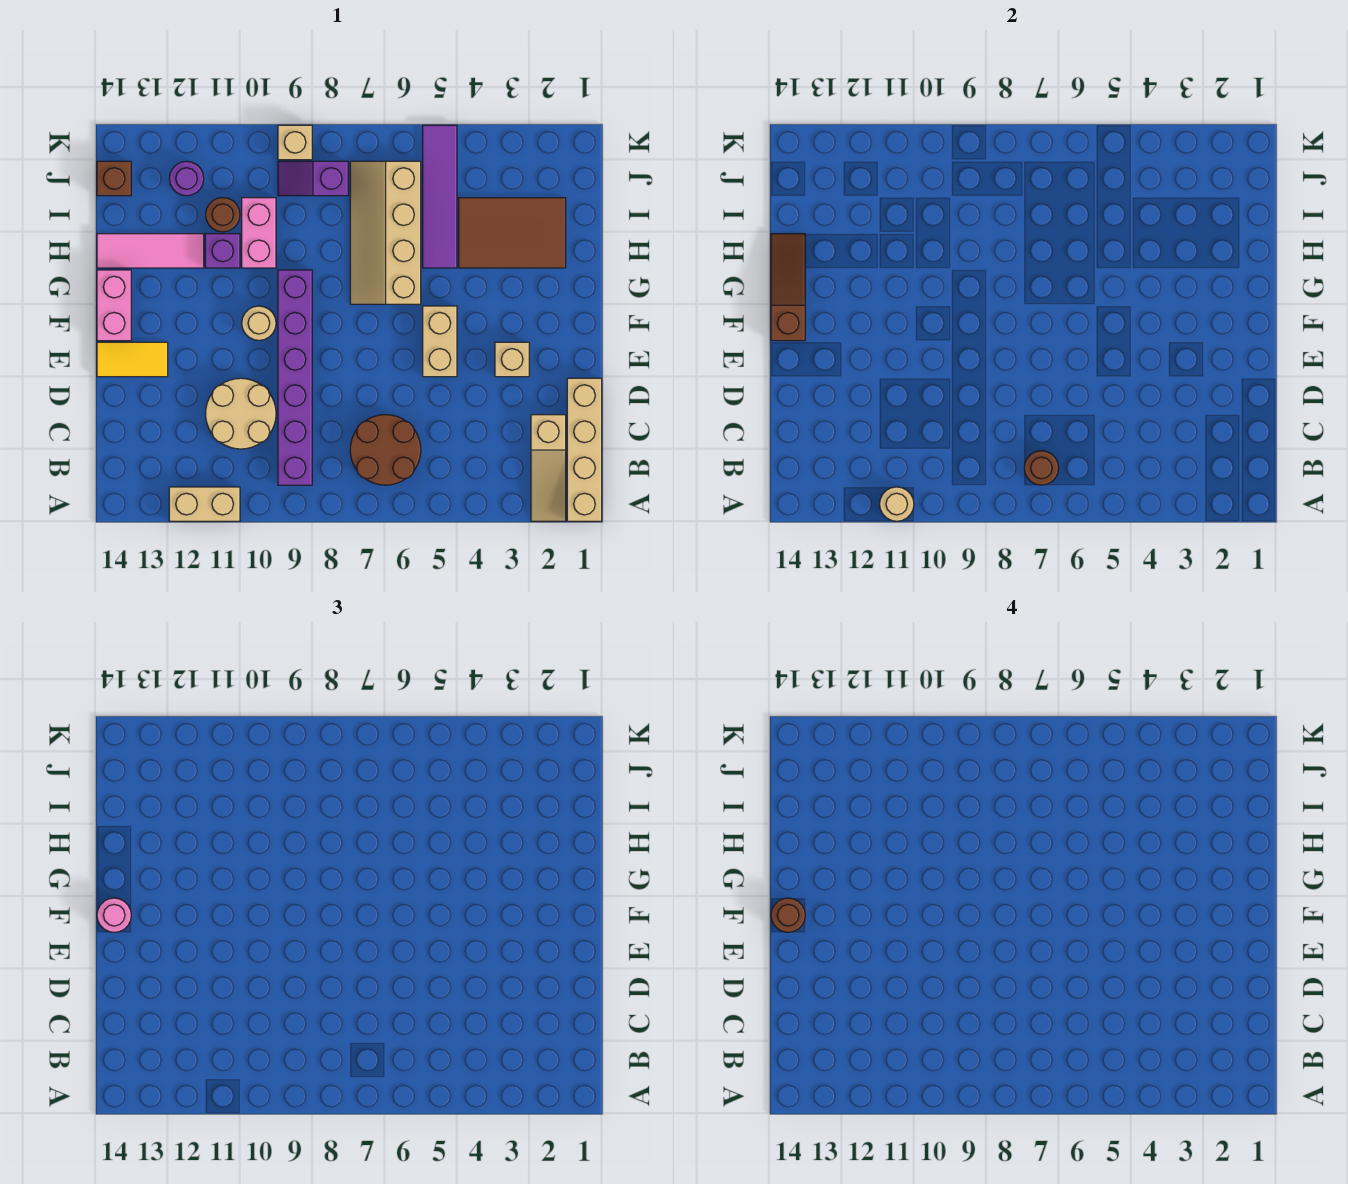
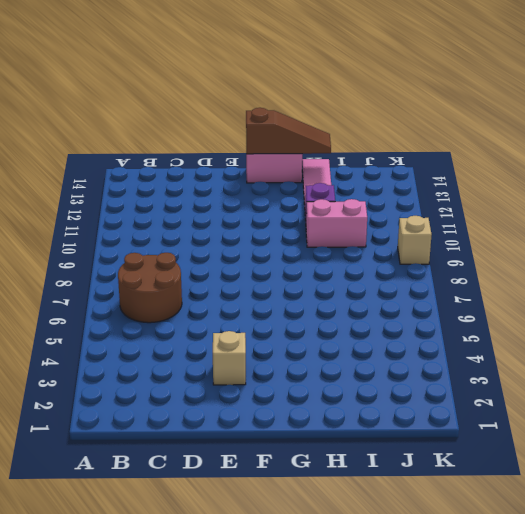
none -> tan 1x4 brick [567,378,602,521]
none -> tan 1x3 slope [531,415,566,521]
none -> tan 1x2 brick [169,487,240,521]

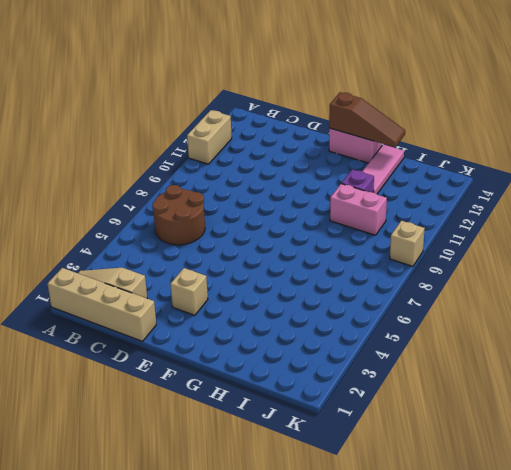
none -> purple 1x6 brick [278,270,312,485]
none -> tan 2x2 round brick [206,378,276,449]
none -> tan 1x2 brick [423,306,457,377]

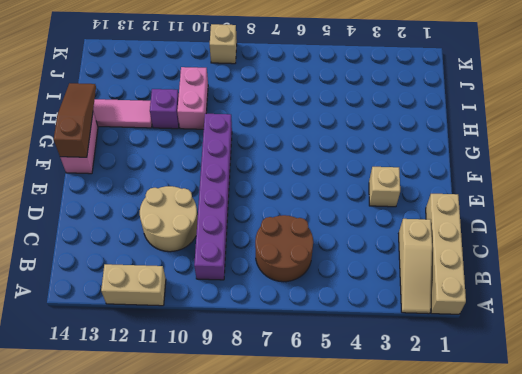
none -> tan 1x2 brick [423,306,457,377]
none -> yellow 1x2 tile [97,342,168,377]
none -> tan 1x1 round brick [242,306,276,340]

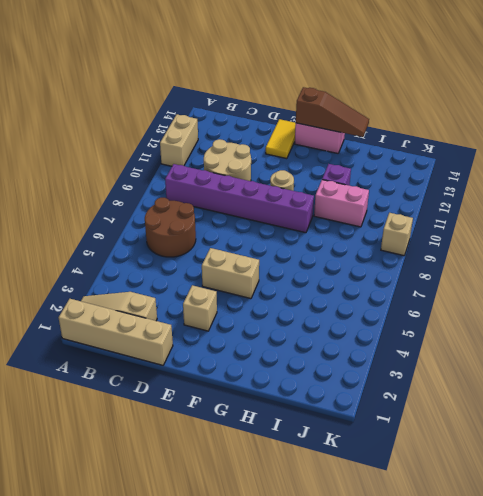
none -> tan 2x4 slope [350,161,421,304]
none -> brown 2x3 tile [459,198,566,268]
none -> purple 1x4 tile [423,125,457,268]

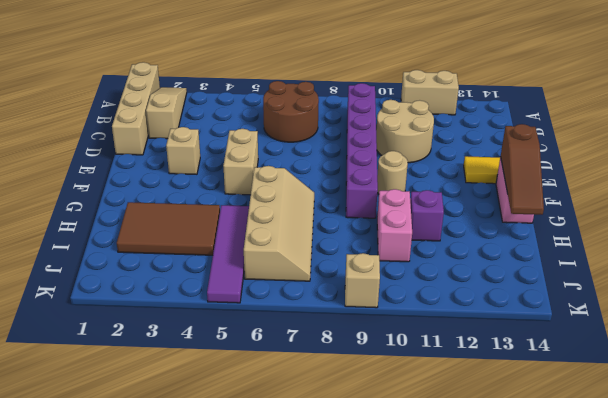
none -> pink 1x3 tile [97,234,204,268]
none -> brown 1x1 round brick [206,198,240,232]
none -> purple 1x2 slope [278,161,348,196]

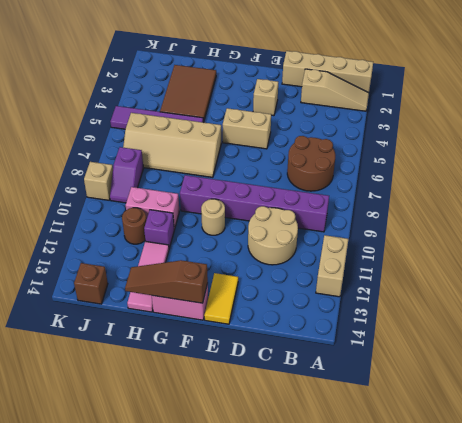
none -> purple 1x1 round brick [169,161,204,196]
none -> tan 1x1 round brick [880,487,914,521]
none -> brown 1x1 round brick [1024,451,1059,485]

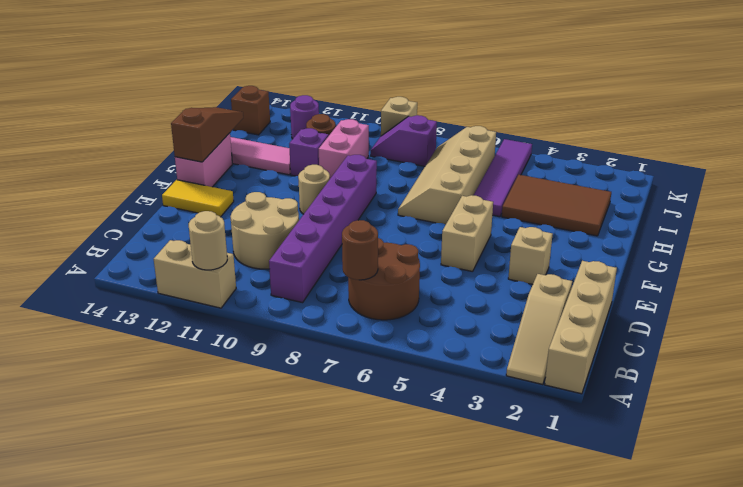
none -> pink 1x1 round brick [97,898,131,932]
none -> brown 1x1 round brick [771,898,805,932]

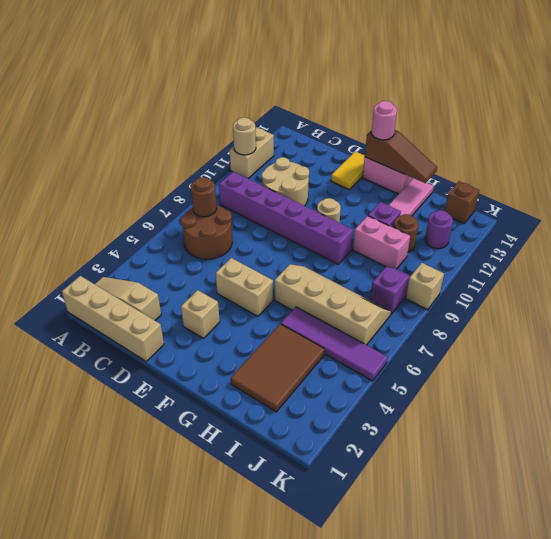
none -> brown 1x1 round brick [771,898,805,932]

